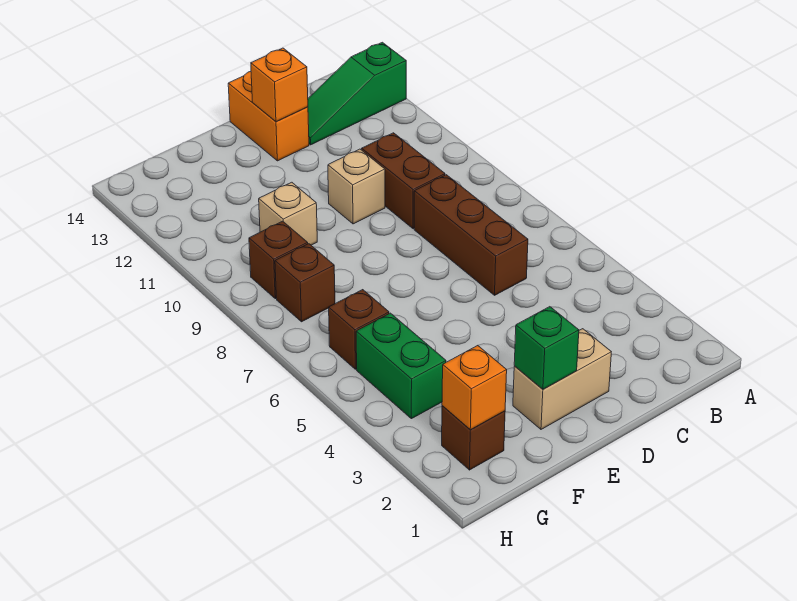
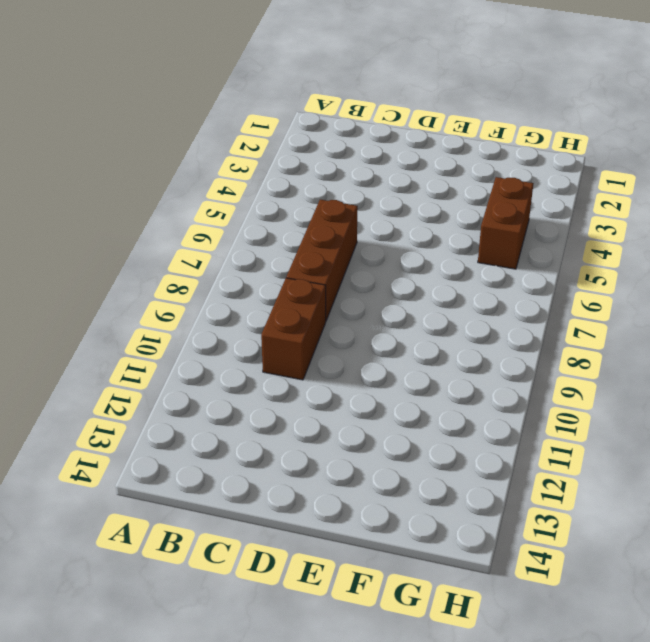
brown 1x2 brick [478,177,533,269] -> green 1x2 brick [356,313,446,419]
none -> green 1x3 slope [308,42,406,145]
none -> tan 1x2 brick [513,329,611,429]
none -> tan 1x1 brick [328,149,385,224]

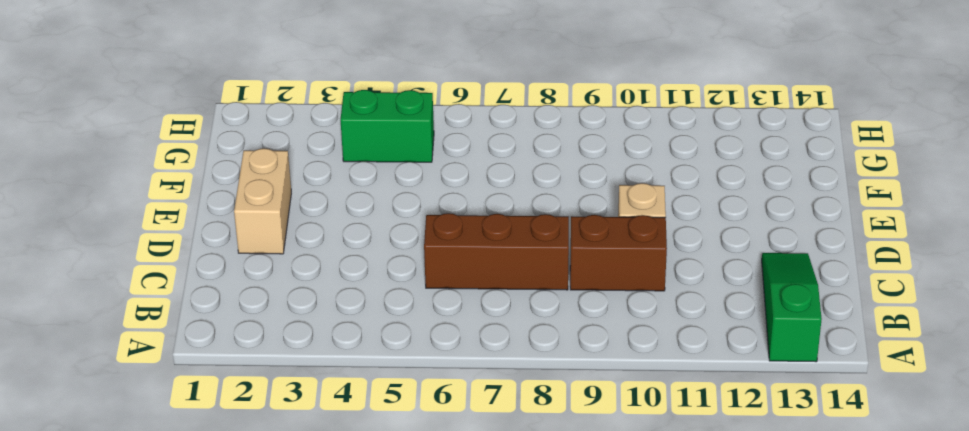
none -> orange 1x2 brick [228,72,309,161]
none -> tan 1x1 brick [259,182,317,245]
none -> brown 1x1 brick [442,406,505,470]

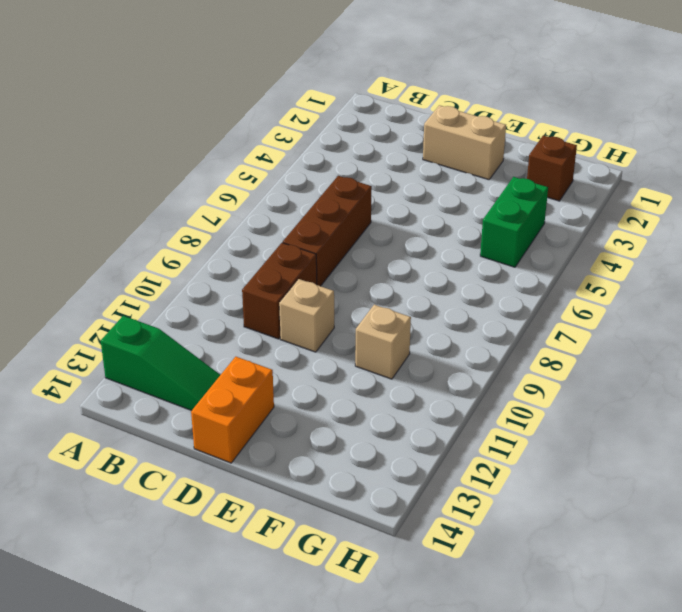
none -> brown 1x1 brick [329,290,389,369]
none -> brown 1x1 brick [275,244,335,322]
none -> brown 1x1 brick [249,221,308,299]

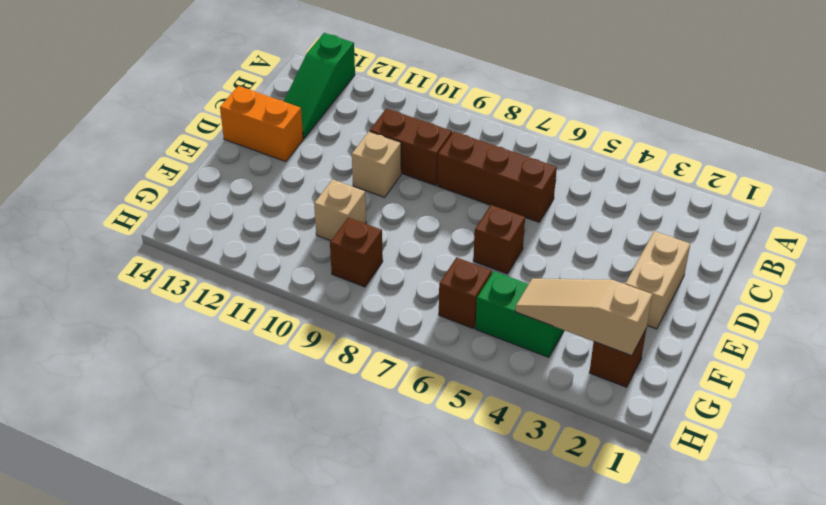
brown 1x1 brick [473,205,525,274] -> brown 1x1 brick moved to [275,244,335,322]
tan 1x3 slope [515,279,652,356] -> orange 1x1 brick [442,345,507,430]
none -> orange 1x1 brick [251,48,308,122]
none -> green 1x1 brick [514,307,579,389]

